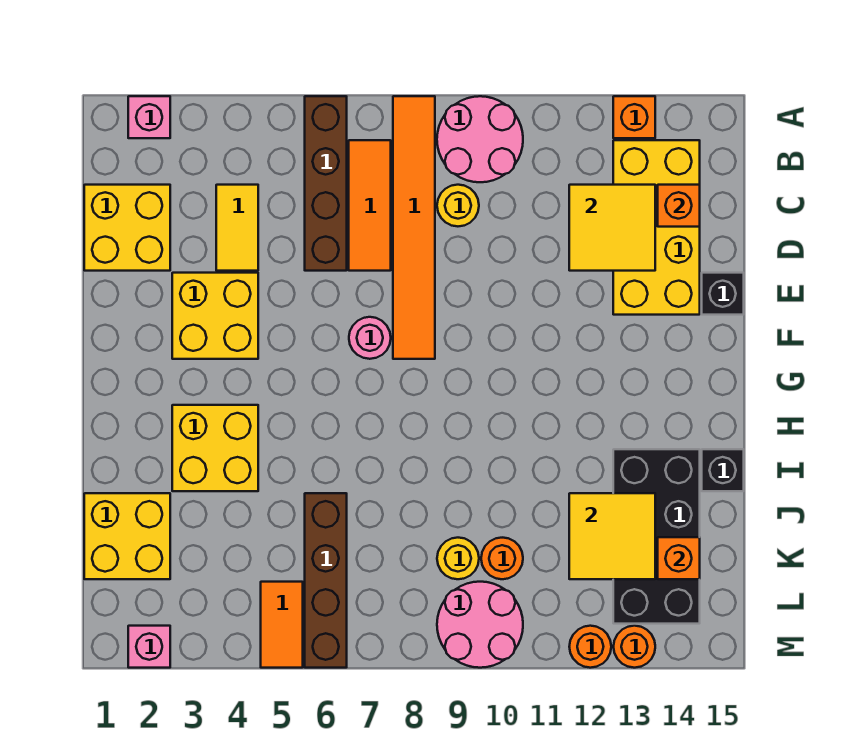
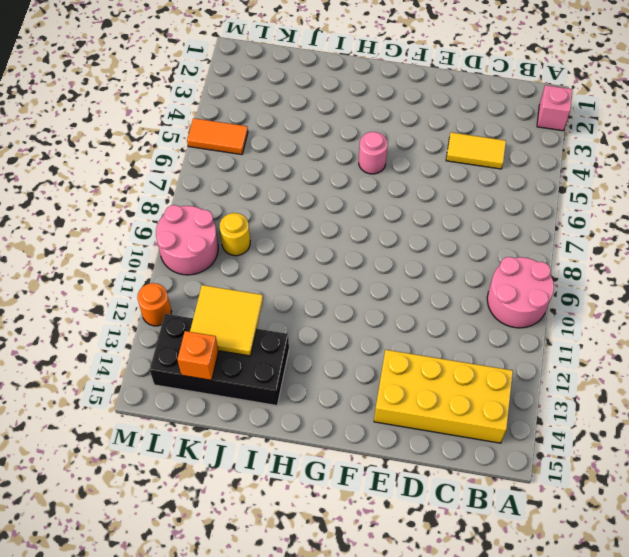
pink 1x1 round brick [359,132,388,174] -> pink 1x1 round brick moved to [349,317,391,359]
none -> brown 1x4 brick [305,96,347,271]
none -> orange 1x6 tile [393,96,435,359]
none -> orange 1x1 brick [613,96,655,138]

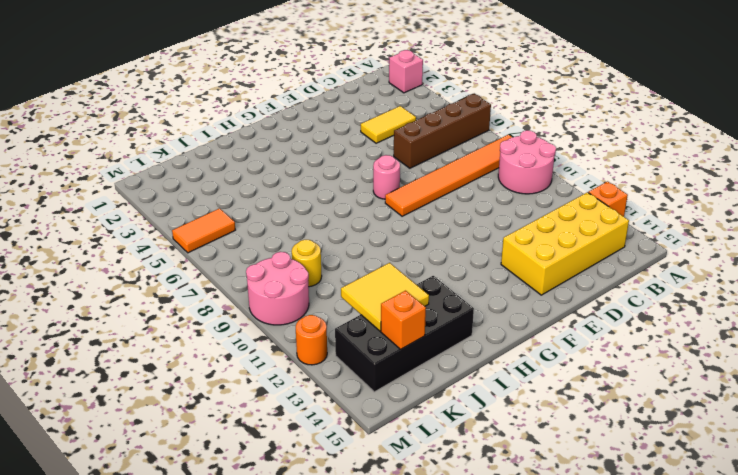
none -> orange 1x3 tile [349,140,391,271]
none -> yellow 2x2 brick [84,185,170,271]
none -> yellow 1x1 round brick [437,185,479,226]

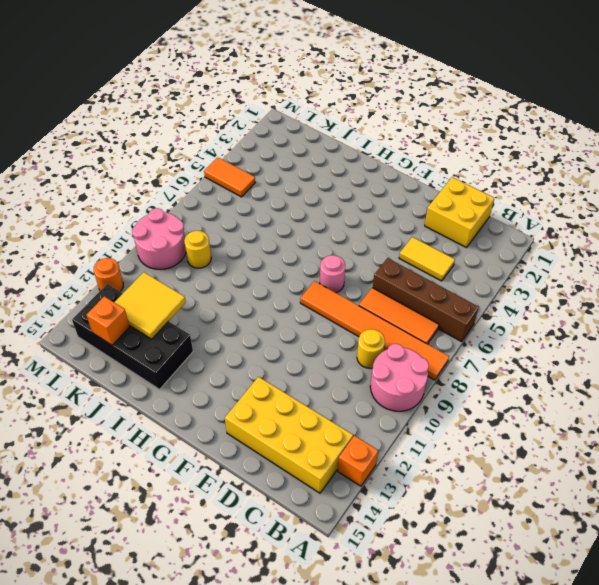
none -> pink 1x1 brick [128,96,170,138]
none -> yellow 2x2 brick [172,273,258,359]
none -> black 1x1 brick [702,273,744,315]

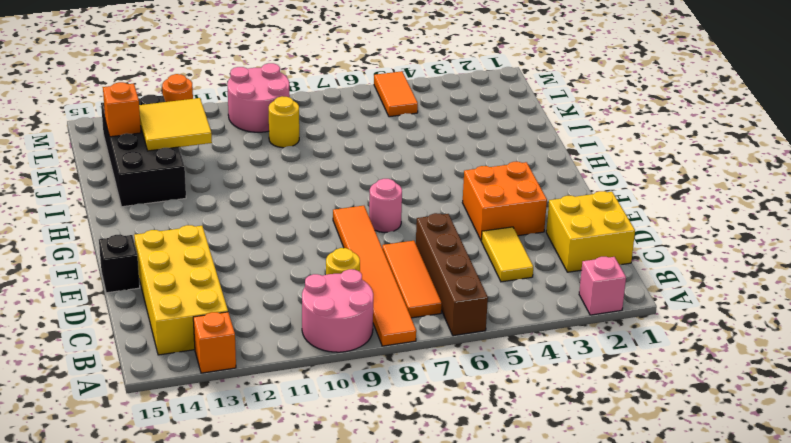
orange 2x2 brick [462,162,547,240] -> yellow 2x2 brick [172,273,258,359]
none -> yellow 2x2 brick [172,405,258,491]
none -> black 1x1 brick [702,449,744,491]
none -> yellow 2x2 brick [84,493,170,579]

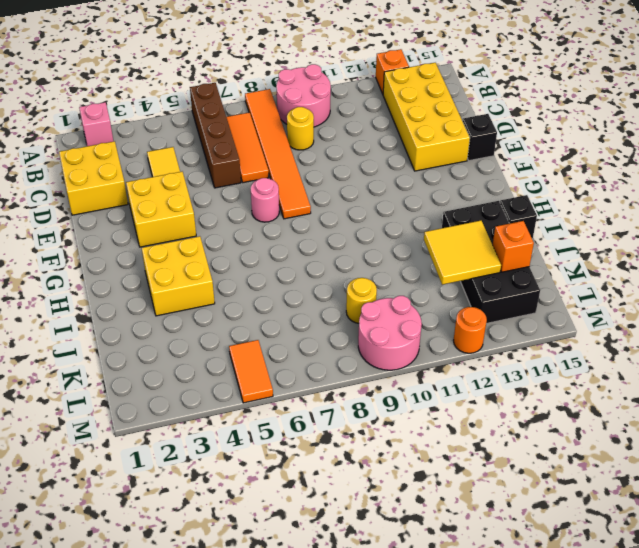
none -> yellow 2x2 brick [84,493,170,579]
none -> brown 1x4 brick [305,493,347,668]
none -> orange 1x1 round brick [481,538,523,579]

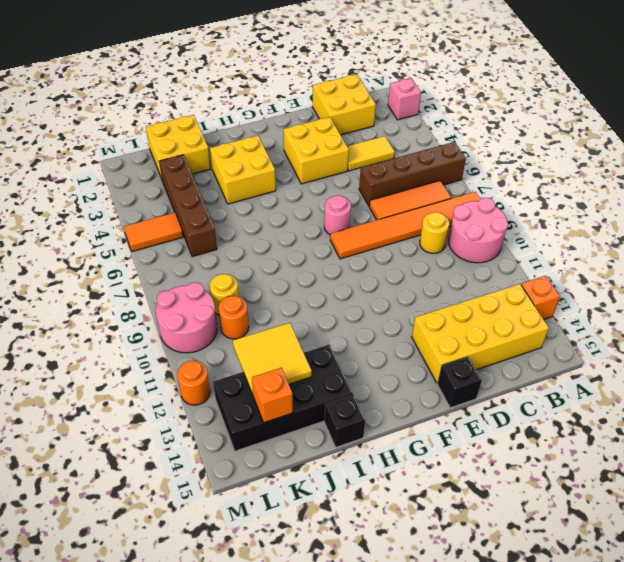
brown 1x4 brick [159,155,217,257] -> brown 1x4 brick turned to [305,493,347,668]
none -> pink 1x1 brick [128,626,170,668]
none -> orange 1x1 round brick [614,626,655,668]
none -> yellow 2x2 tile [569,185,655,271]

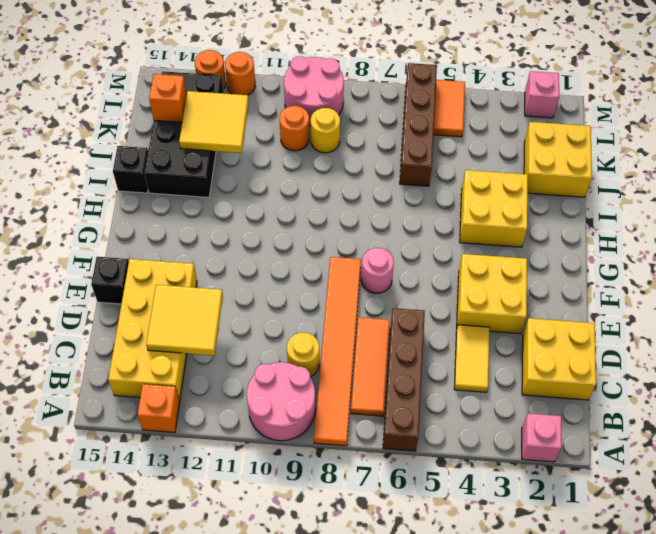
none -> orange 1x1 brick [658,185,700,227]

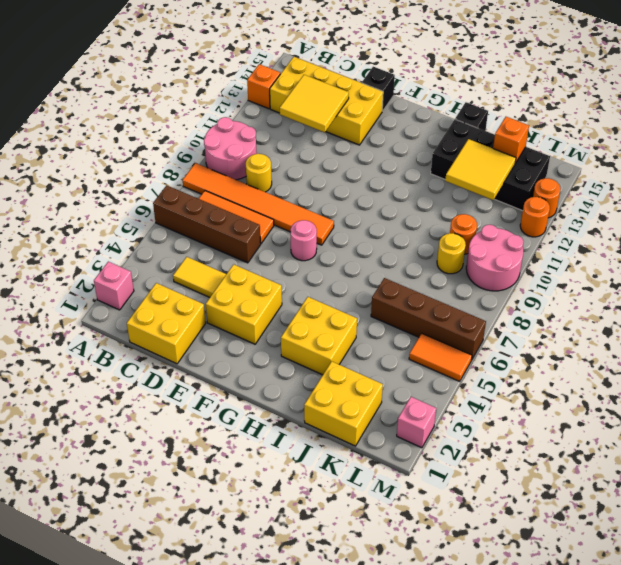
none -> orange 1x1 brick [658,185,700,227]

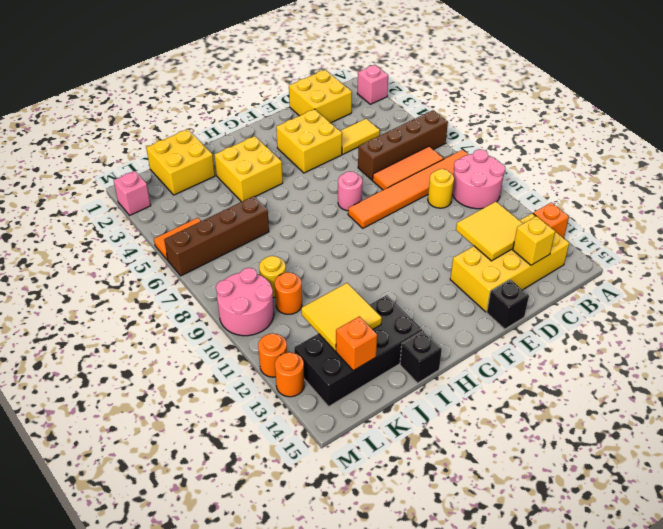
yellow 1x1 brick [513,216,555,265] -> orange 1x1 brick [658,185,700,227]

